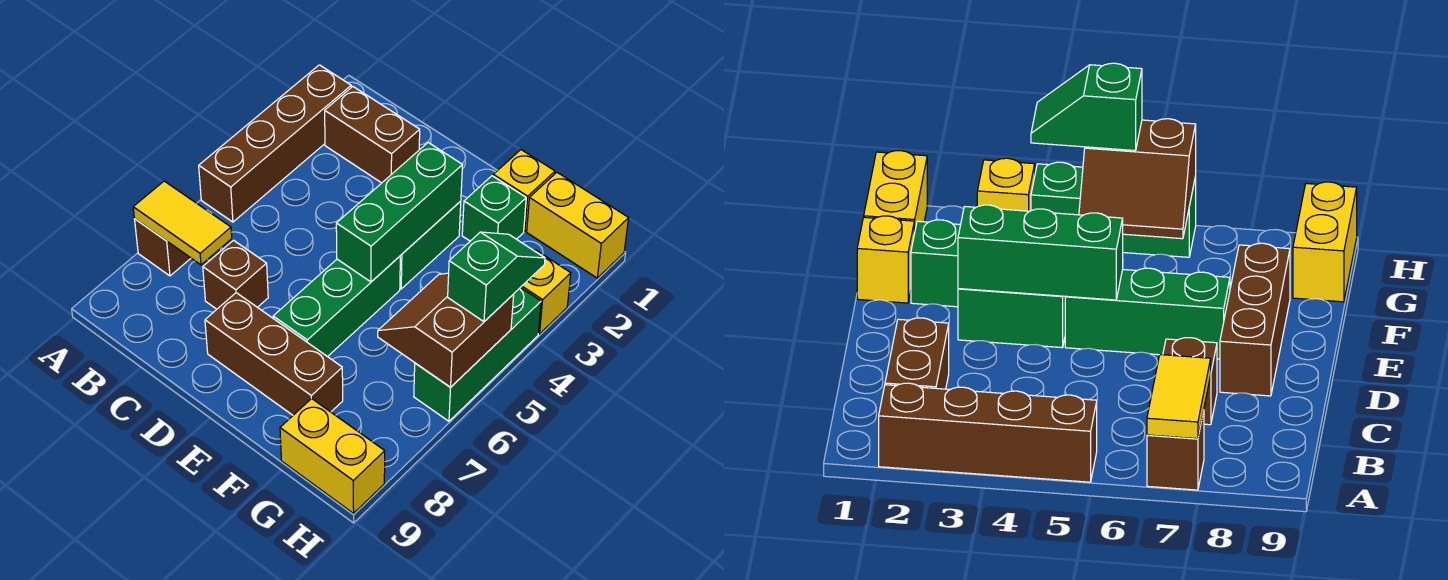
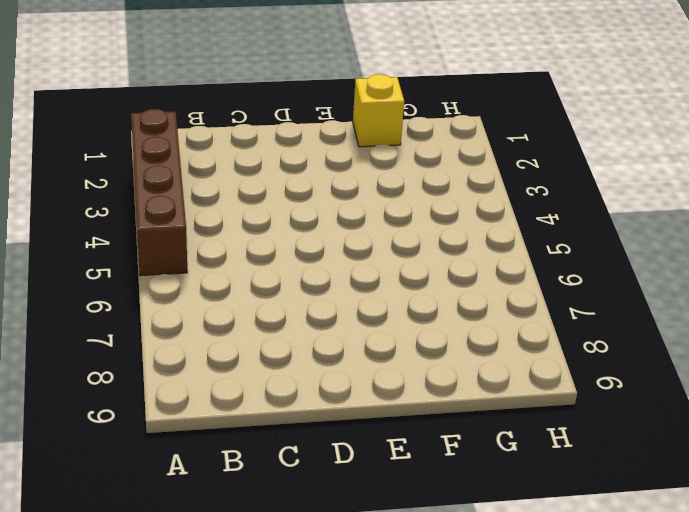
none -> brown 1x1 brick [135,219,191,276]
none -> brown 1x2 brick [325,87,420,183]
none -> brown 1x1 brick [203,240,268,309]

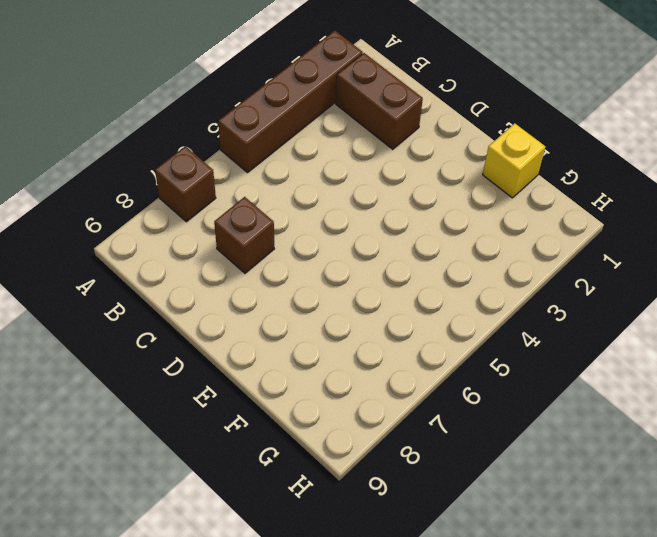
none -> brown 1x3 brick [205,293,343,415]
none -> green 1x2 brick [400,201,461,289]
none -> green 1x3 brick [273,256,400,357]

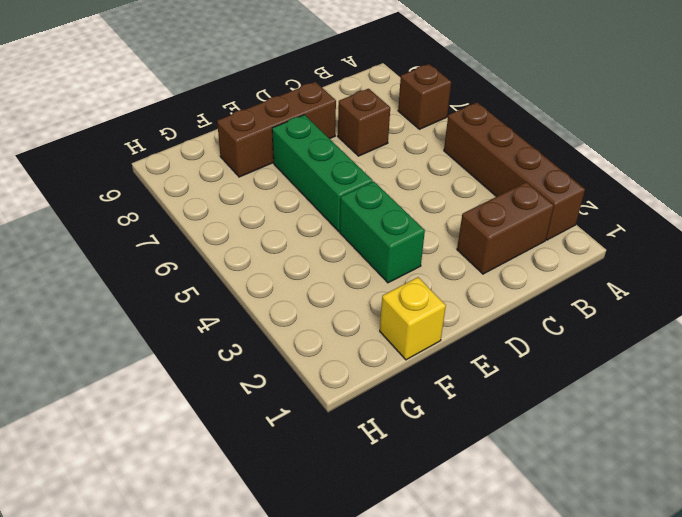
none -> green 1x1 brick [462,176,526,241]
none -> yellow 1x2 brick [527,173,629,278]
none -> yellow 1x2 brick [280,398,385,513]

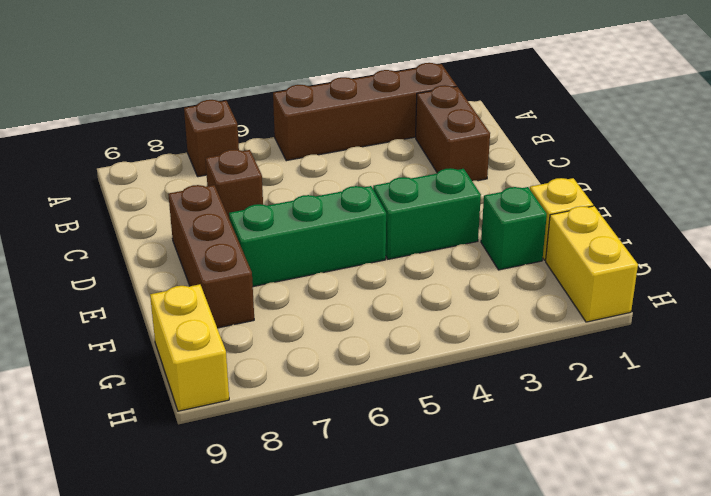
none -> yellow 1x1 brick [521,250,571,334]
none -> green 1x3 brick [414,287,541,421]
none -> yellow 1x2 tile [133,181,232,265]

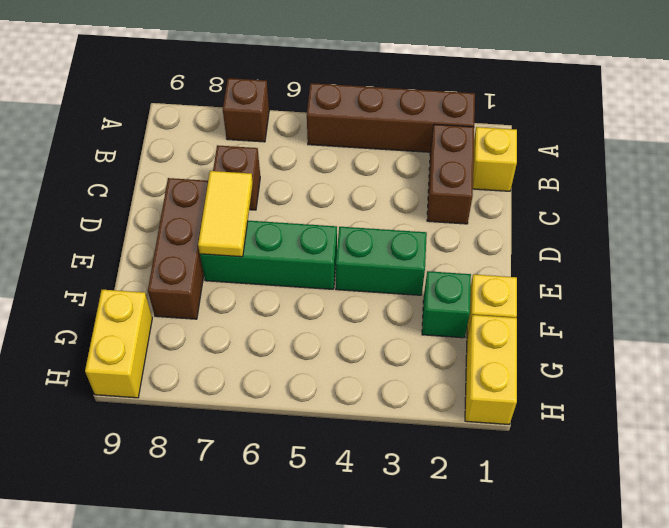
yellow 1x1 brick [473,127,517,191] -> yellow 1x1 brick moved to [521,250,571,334]
yellow 1x2 tile [198,171,253,257] -> yellow 1x2 tile moved to [133,181,232,265]
none -> green 1x3 brick [414,287,541,421]
none -> green 1x3 brick [336,143,463,282]
none -> brown 2x2 slope [378,273,514,387]

